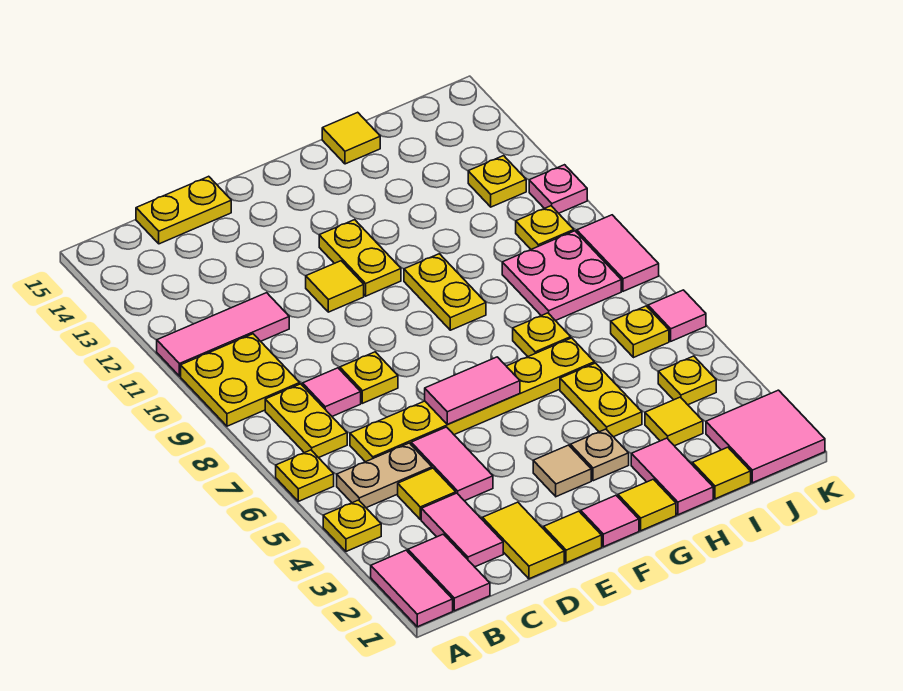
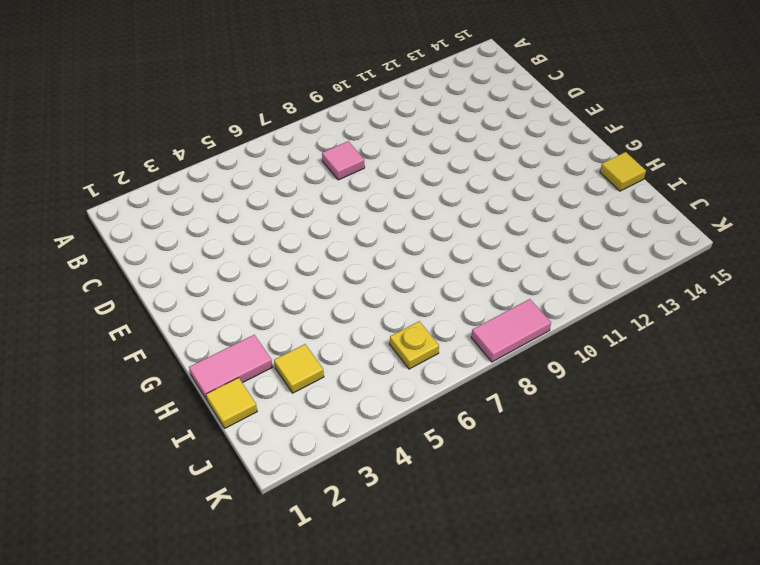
none -> pink 1x2 tile [371,550,453,627]
none -> yellow 1x1 plate [323,500,381,551]
none -> yellow 1x1 plate [276,450,334,501]
none -> yellow 2x2 plate [181,334,300,426]

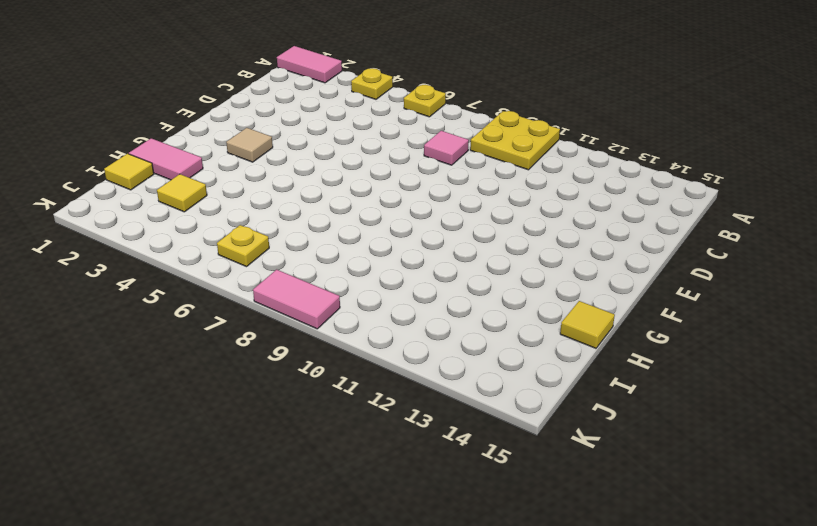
none -> pink 1x3 tile [157,293,289,376]
none -> pink 1x2 tile [408,534,490,611]
none -> tan 1x2 plate [337,443,432,508]
none -> yellow 1x2 plate [265,384,347,458]

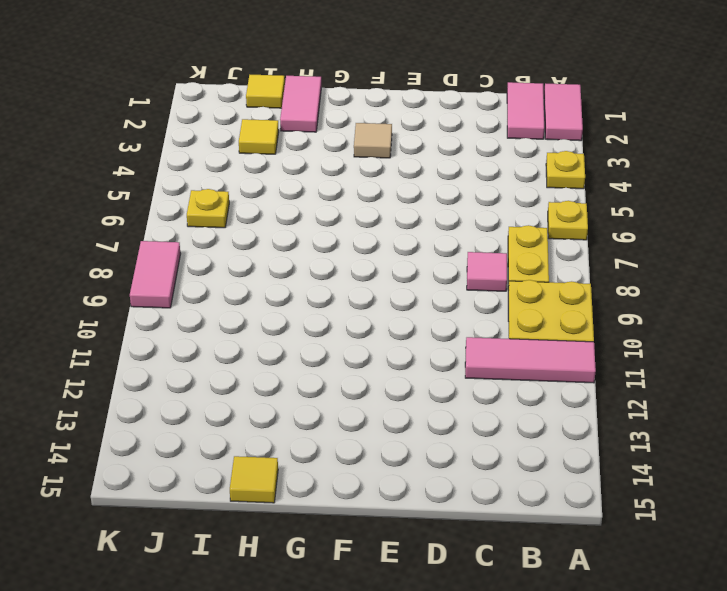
none -> tan 1x2 plate [337,443,432,508]
none -> pink 1x2 tile [421,493,503,567]
none -> yellow 1x1 tile [398,468,456,520]
none -> yellow 1x6 plate [350,338,594,462]

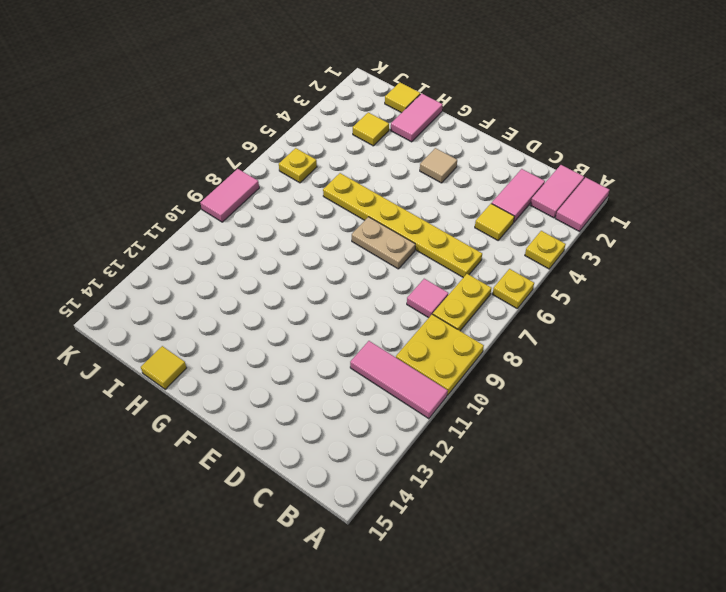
tan 1x2 plate [352,217,415,269] -> tan 1x2 plate moved to [337,443,432,508]
none -> yellow 1x2 plate [136,176,231,244]
none -> yellow 1x2 tile [482,502,564,579]
none -> pink 1x2 tile [411,427,493,501]
none -> yellow 1x1 plate [340,352,398,403]

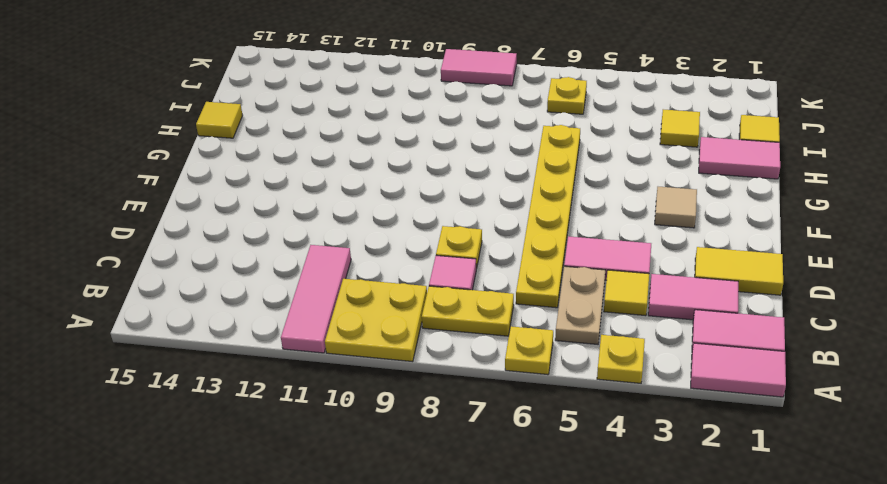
none -> yellow 1x2 plate [136,176,231,244]
none -> yellow 1x1 tile [544,511,602,563]
none -> yellow 1x1 tile [306,261,364,312]
none -> pink 1x1 tile [581,495,639,547]

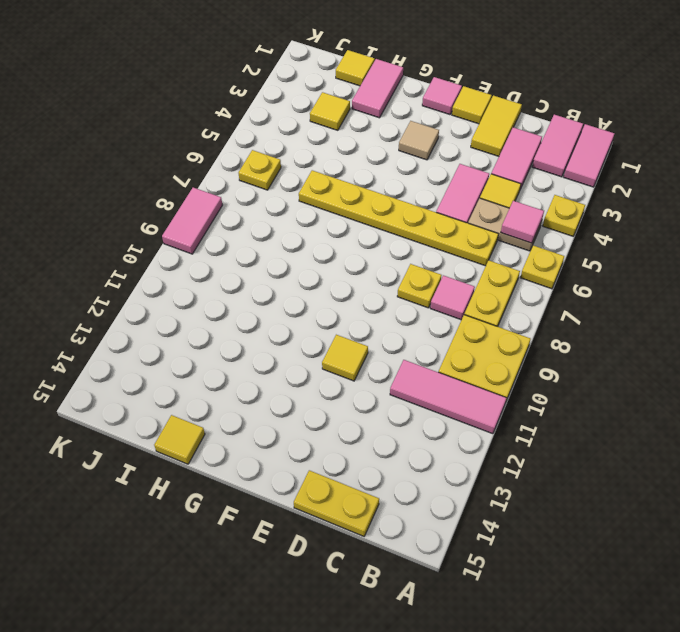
pink 1x1 tile [501,201,544,243] -> pink 1x1 tile moved to [648,290,706,341]
none -> yellow 1x2 plate [319,220,401,296]
none -> yellow 1x1 tile [618,479,676,531]
none -> tan 1x1 plate [570,429,629,481]
none -> yellow 1x2 plate [404,254,486,330]

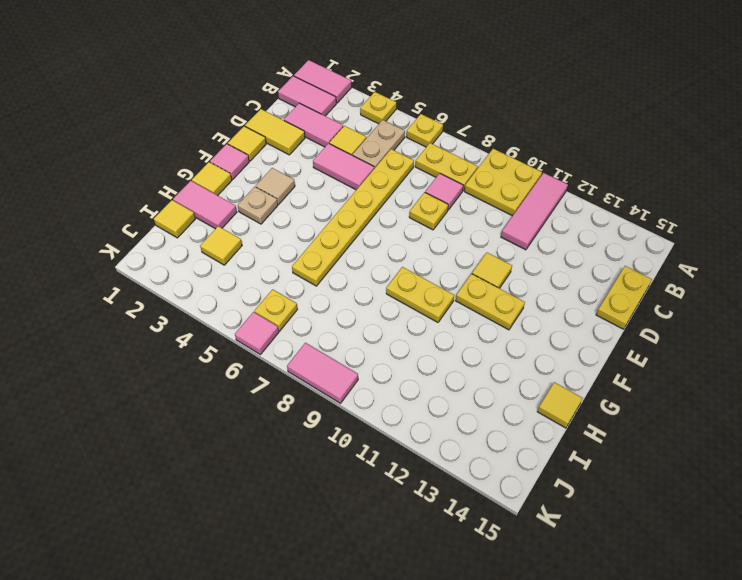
none -> yellow 1x2 plate [560,363,642,437]
none -> yellow 1x1 plate [513,313,571,356]
none -> pink 2x2 plate [502,231,621,321]
none -> pink 2x2 tile [706,390,825,483]

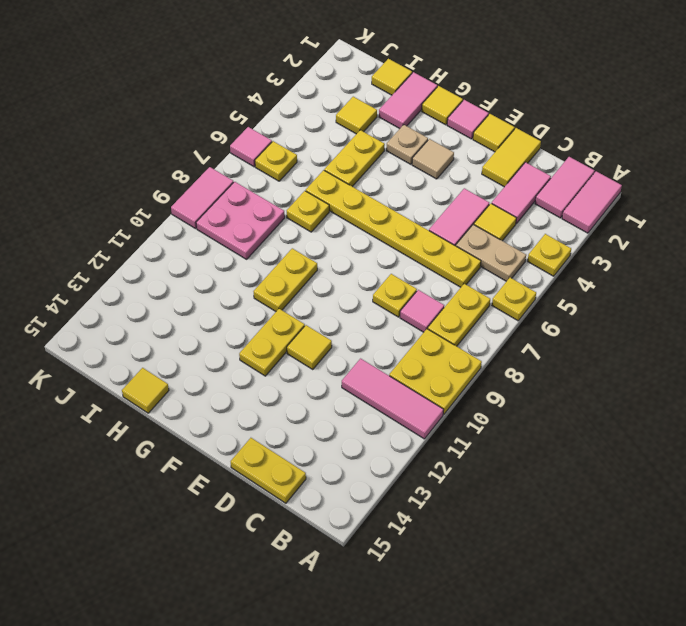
none -> pink 2x2 tile [706,390,825,483]
none -> yellow 1x1 plate [658,356,716,405]
none -> yellow 1x1 plate [516,206,574,249]
none -> yellow 1x1 plate [468,156,526,207]

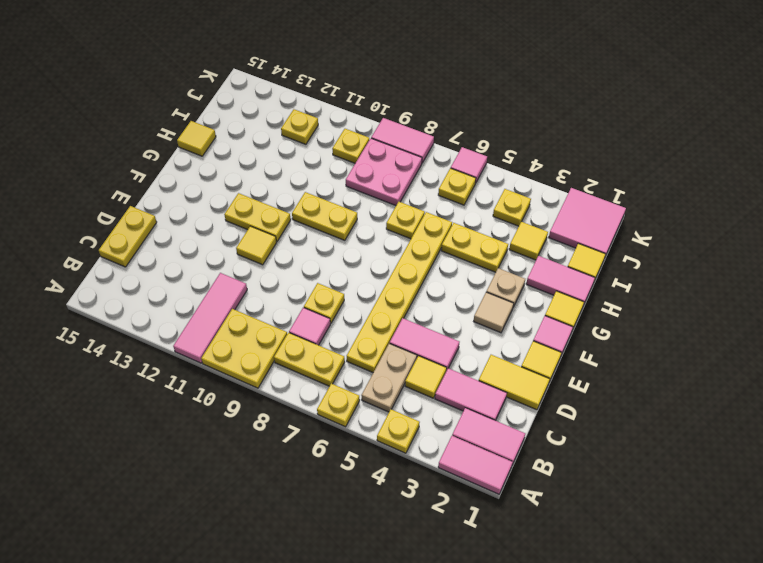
none -> pink 1x1 plate [529,165,587,213]
none -> pink 1x2 tile [425,357,520,424]

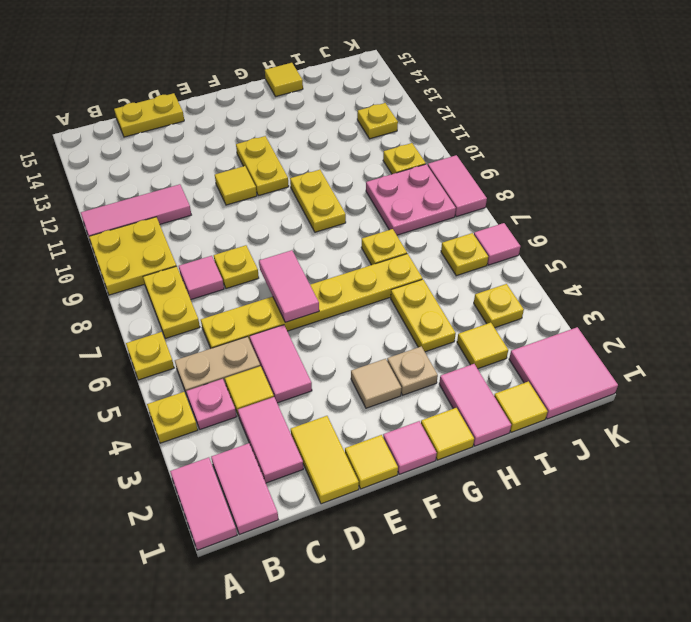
pink 1x1 plate [186,379,236,429] -> pink 1x1 plate moved to [529,165,587,213]
pink 1x2 tile [259,250,319,322] -> pink 1x2 tile turned to [425,357,520,424]

